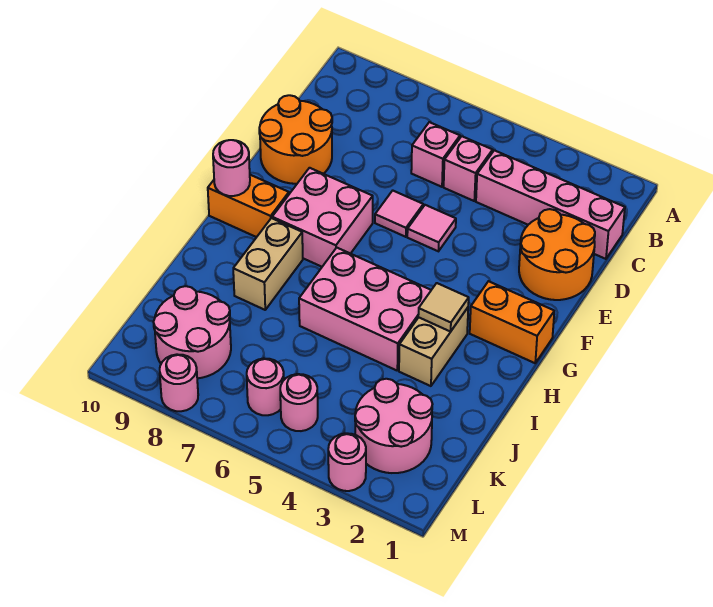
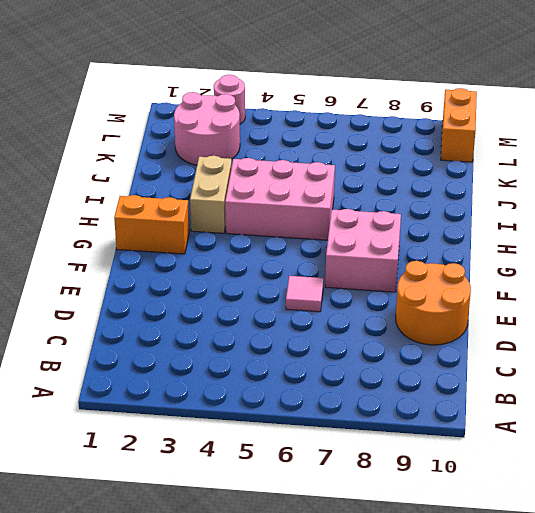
orange 1x2 brick [441,88,477,162] -> orange 1x2 brick turned to [208,175,289,237]
none -> pink 1x4 brick [476,150,625,259]
none -> pink 1x1 brick [444,136,493,201]
none -> pink 1x1 brick [411,122,460,187]

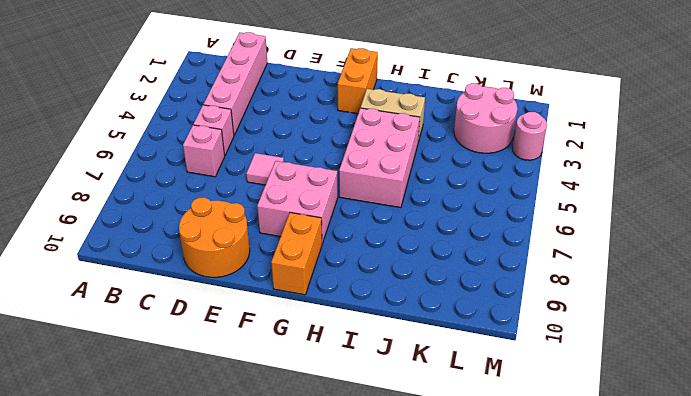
none -> orange 2x2 round brick [519,209,595,300]
none -> pink 1x1 tile [407,205,456,251]
none -> tan 1x2 brick [233,218,303,310]

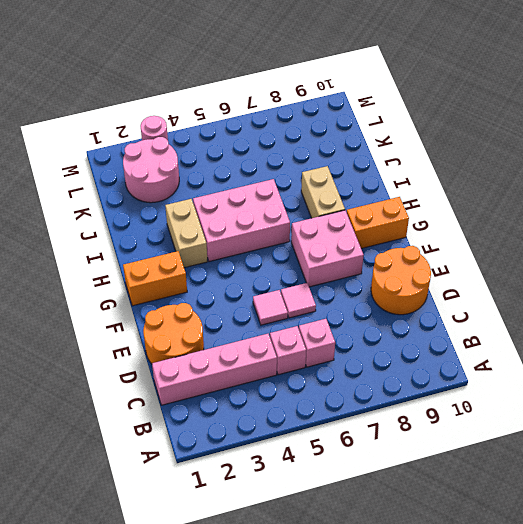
none -> pink 2x2 round brick [154,286,231,378]
none -> pink 1x1 round brick [280,374,318,431]
none -> pink 1x1 round brick [247,358,284,415]

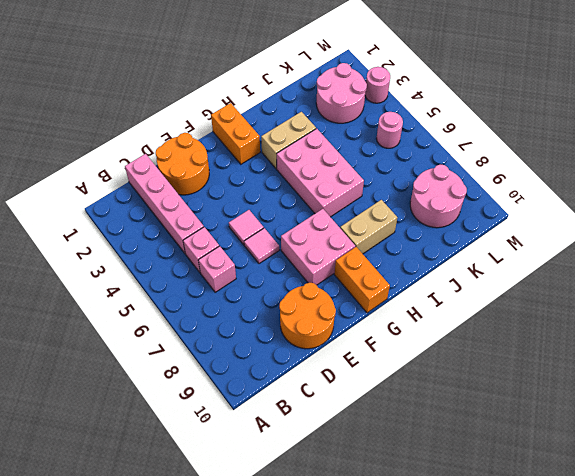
none -> pink 1x1 round brick [247,358,284,415]
none -> pink 1x1 round brick [160,354,198,411]
none -> pink 1x1 round brick [213,140,250,196]

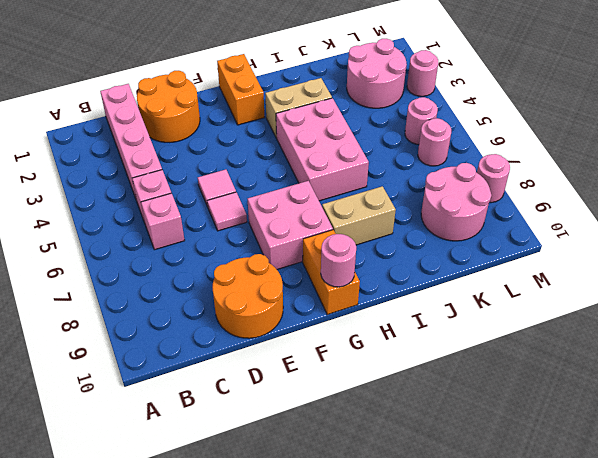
none -> tan 1x1 tile [418,283,469,332]

